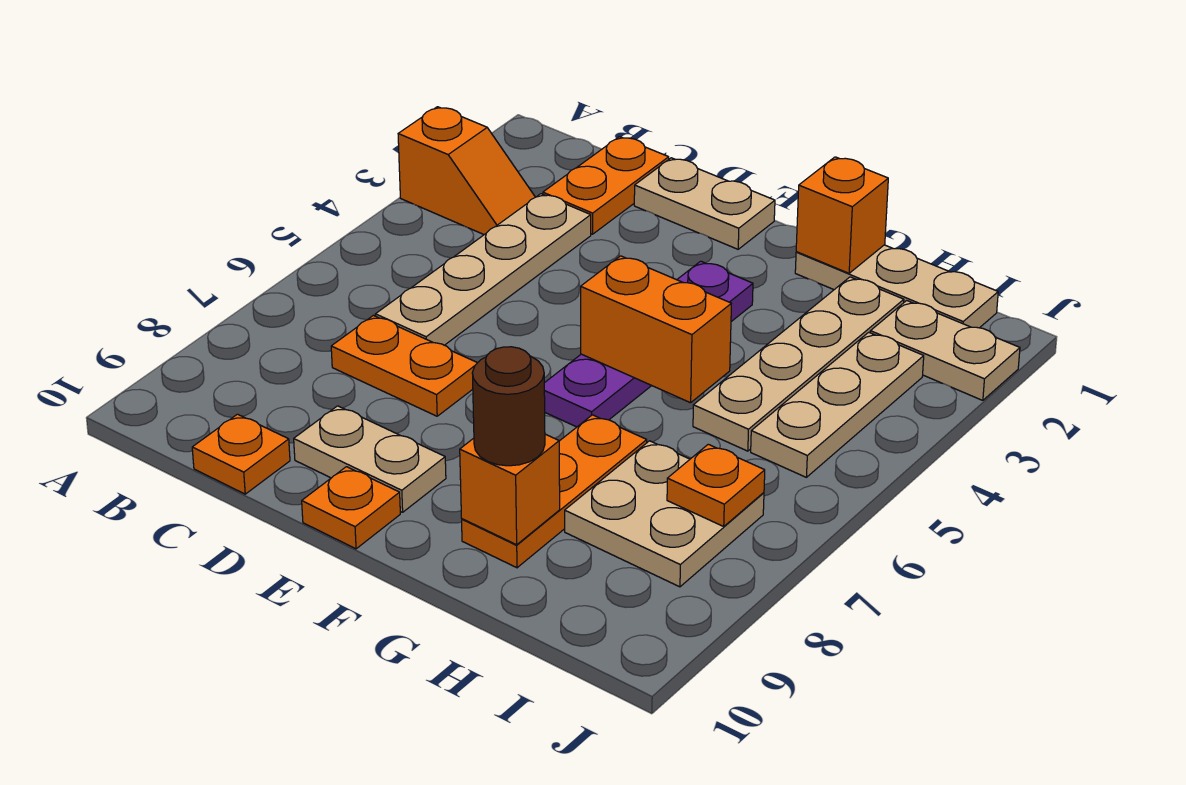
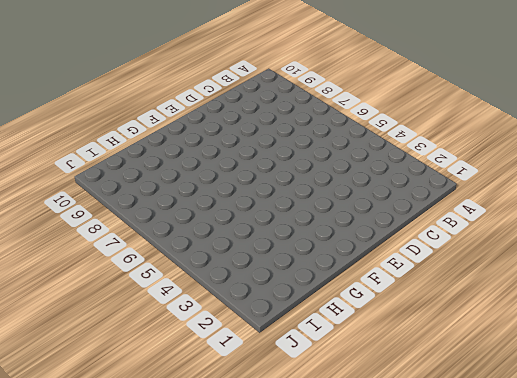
none -> orange 1x2 slope [398,107,535,235]
none -> orange 1x2 plate [543,137,669,234]
none -> tan 1x4 plate [375,194,591,345]

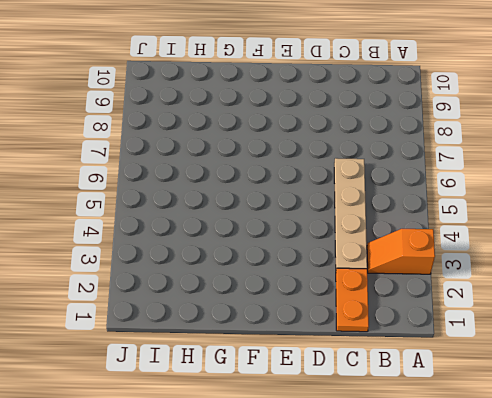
none -> orange 1x2 plate [331,315,477,416]
none -> orange 1x1 plate [192,414,290,494]
none -> tan 1x2 plate [634,158,775,249]

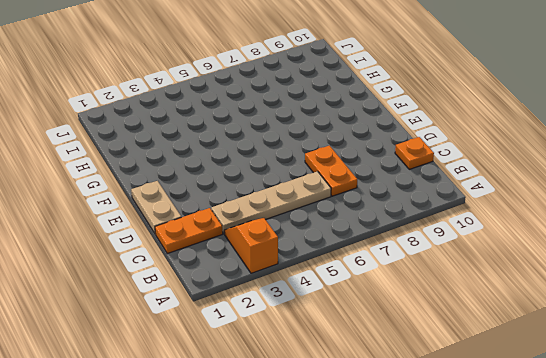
none -> tan 1x2 plate [294,406,446,512]
none -> orange 1x1 plate [302,467,400,549]
none -> purple 1x4 plate [544,261,753,427]

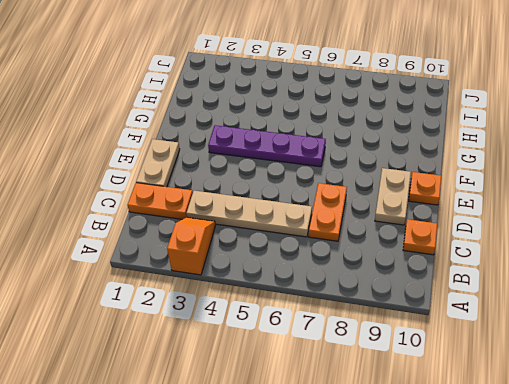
none -> tan 1x3 plate [795,245,998,328]
none -> orange 1x3 plate [462,415,647,568]
none -> tan 1x4 plate [693,277,904,451]

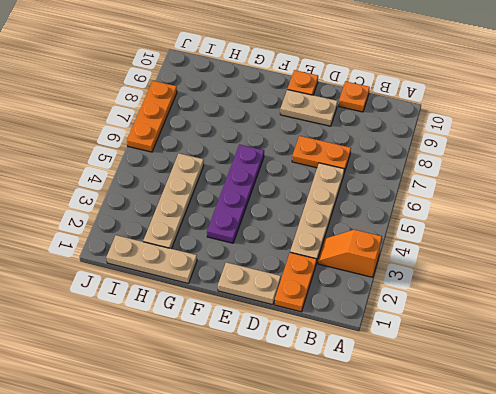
orange 1x3 plate [127,81,177,152] -> orange 1x3 plate moved to [462,415,647,568]
none -> tan 2x2 plate [565,441,764,587]
none -> tan 1x2 plate [870,300,1020,400]
none -> tan 1x3 plate [751,332,924,477]

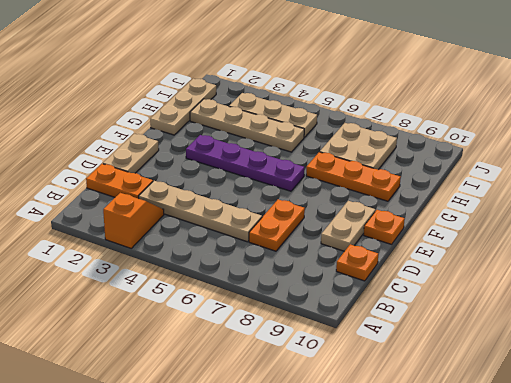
none -> tan 1x2 plate [870,300,1020,400]
none -> orange 1x2 brick [581,256,731,403]
none -> orange 1x1 brick [796,157,888,273]

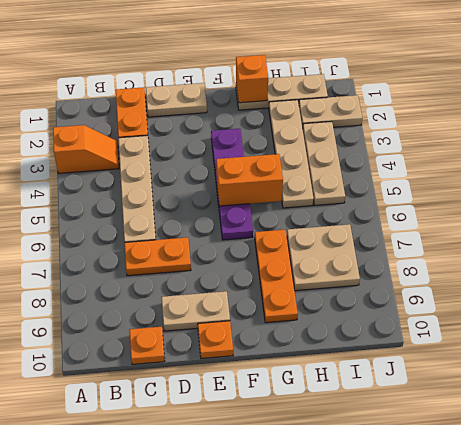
none -> orange 1x1 brick [460,434,560,545]
none -> orange 1x1 plate [667,444,765,526]
none -> brown 1x1 round brick [472,347,545,466]

